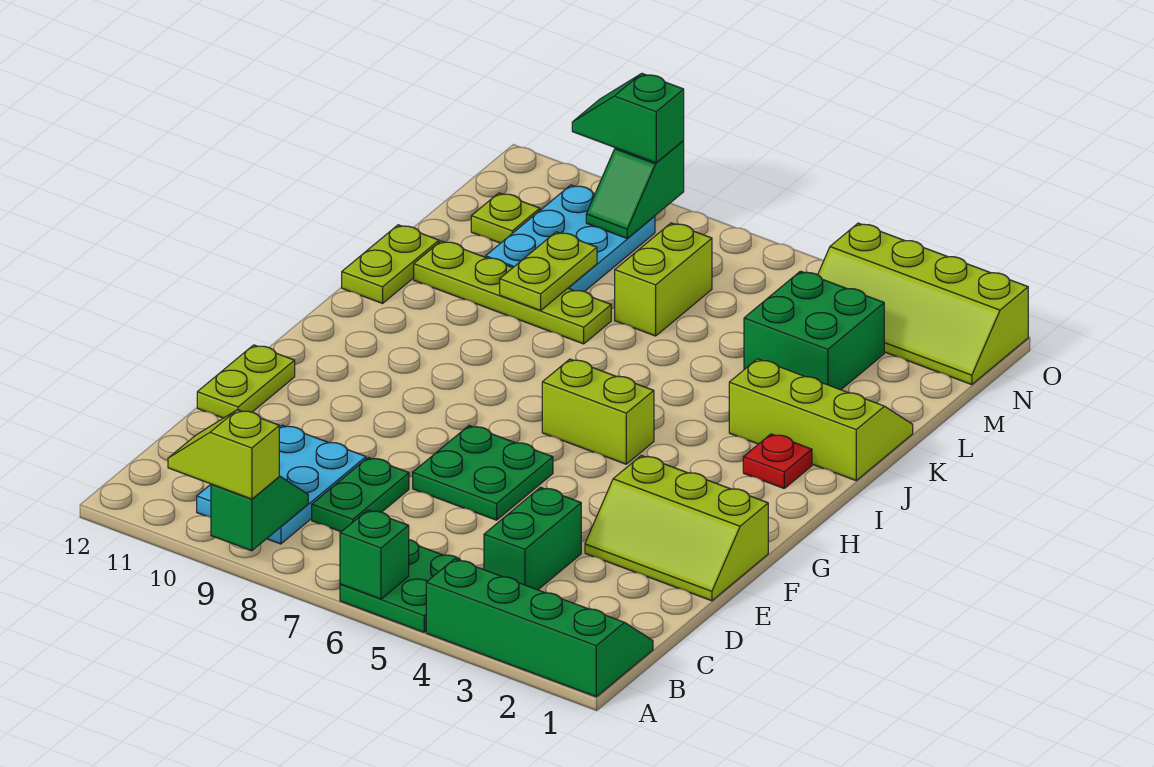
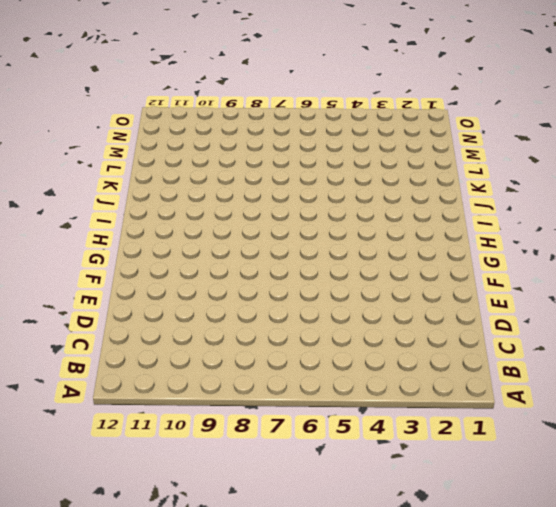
none -> green 2x4 slope [426,559,653,697]
none -> green 2x2 plate [340,540,461,632]
none -> cyan 2x3 plate [197,425,366,544]

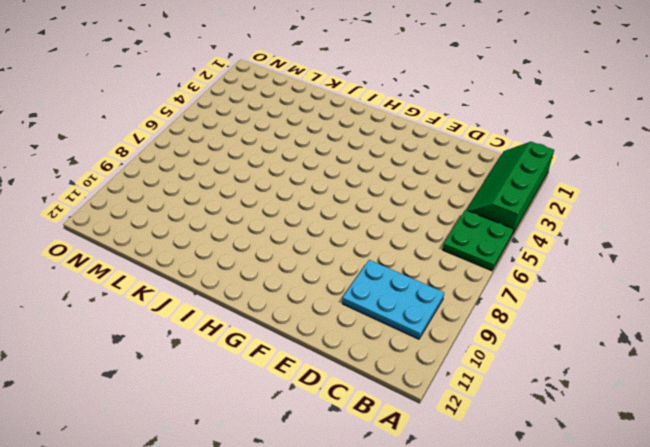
none -> green 1x2 brick [484,487,581,590]
none -> green 1x2 plate [312,457,409,532]
none -> lime 2x3 slope [585,455,768,601]

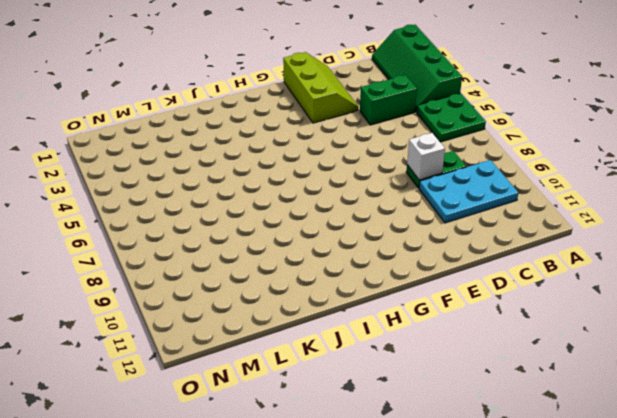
white 1x1 brick [407,133,445,180] -> none
none -> green 2x2 plate [413,426,553,520]
none -> lime 1x2 plate [197,345,295,418]
none -> lime 1x2 brick [542,359,654,464]

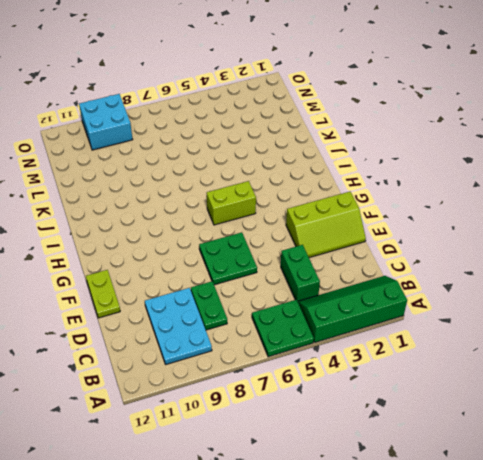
cyan 2x2 brick [79,94,133,150] -> cyan 2x3 plate [486,185,655,292]
none -> red 1x1 plate [743,434,812,488]
none -> lime 2x3 slope [729,359,913,480]
none -> lime 1x2 plate [342,225,439,303]

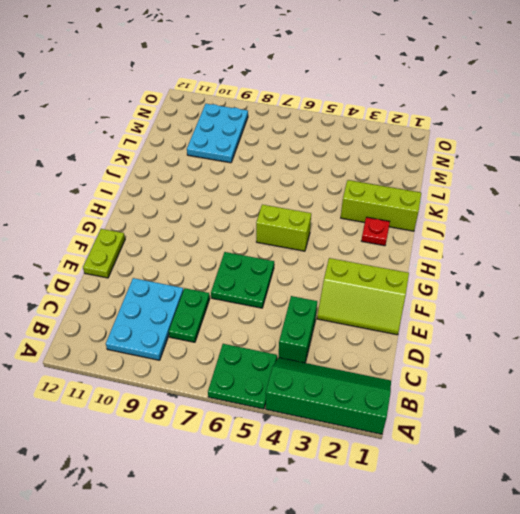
none -> lime 1x2 plate [342,225,439,303]
none -> lime 1x4 plate [414,241,611,344]
none -> green 2x2 brick [744,271,884,390]

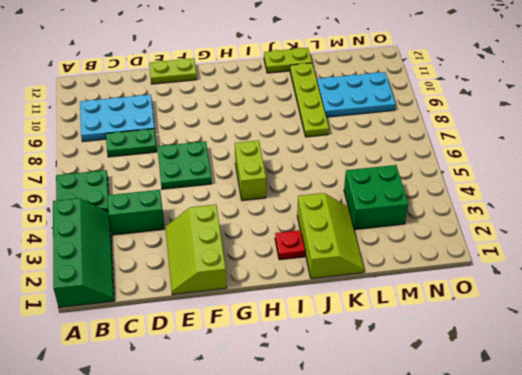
none -> lime 1x2 brick [615,223,712,336]
none -> lime 1x1 plate [471,193,540,243]
none -> lime 2x4 slope [818,223,1028,385]

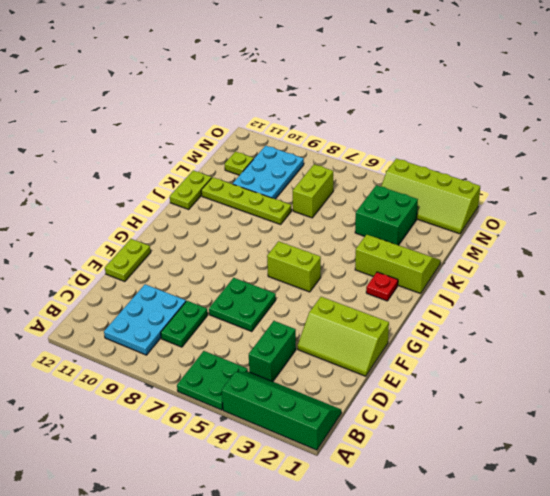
none -> green 1x1 brick [340,510,409,599]
none -> green 1x2 slope [211,476,308,551]
none -> lime 1x2 plate [500,232,597,311]

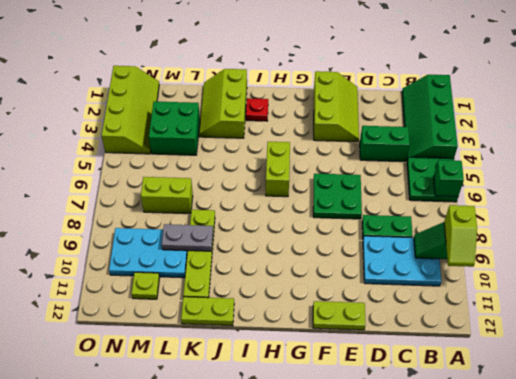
grey 1x2 plate [162,224,213,251] -> lime 1x2 plate [500,232,597,311]
none -> green 1x2 slope [586,141,684,238]
none -> green 1x2 slope [572,73,684,163]

